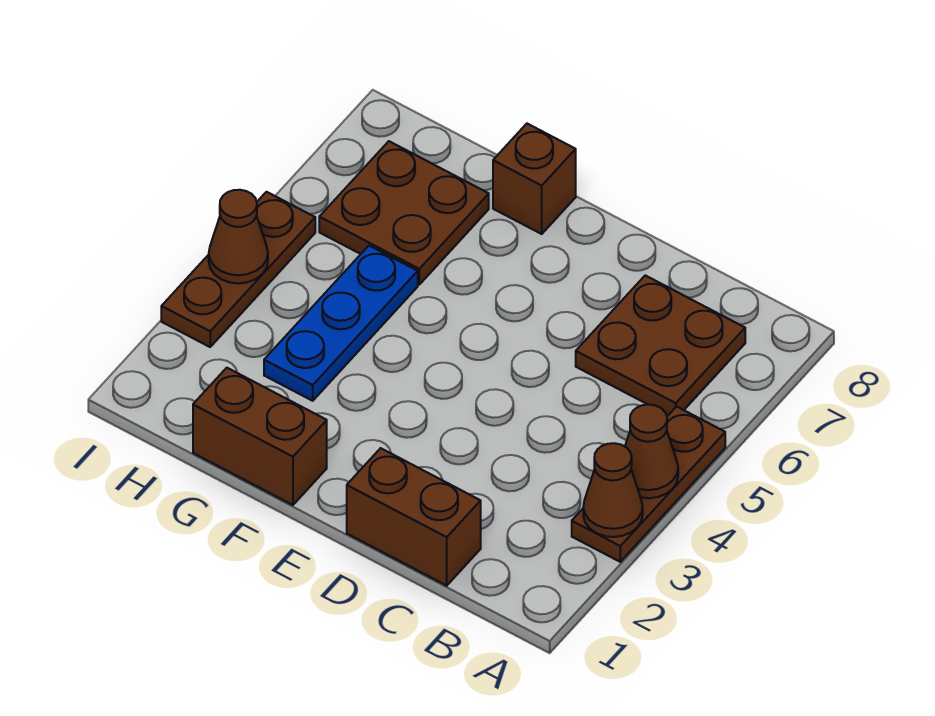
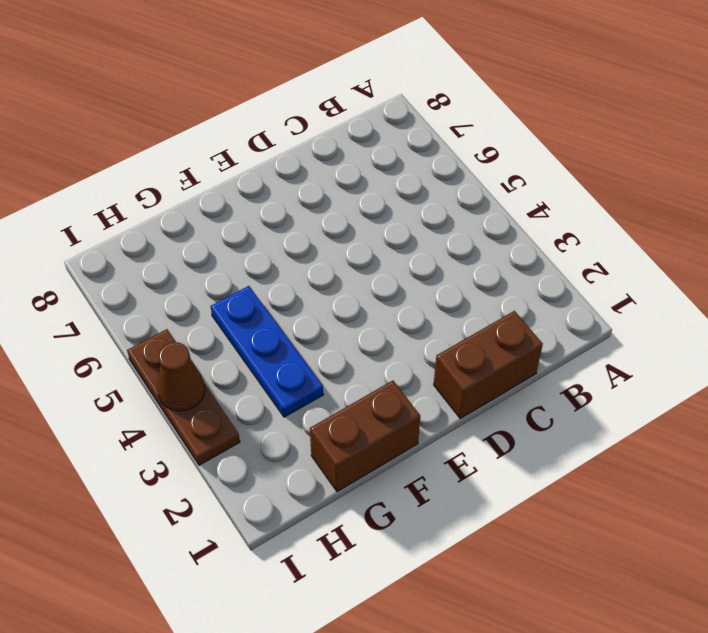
none -> brown 1x3 plate [572,407,725,562]
none -> brown 2x2 plate [576,275,745,415]

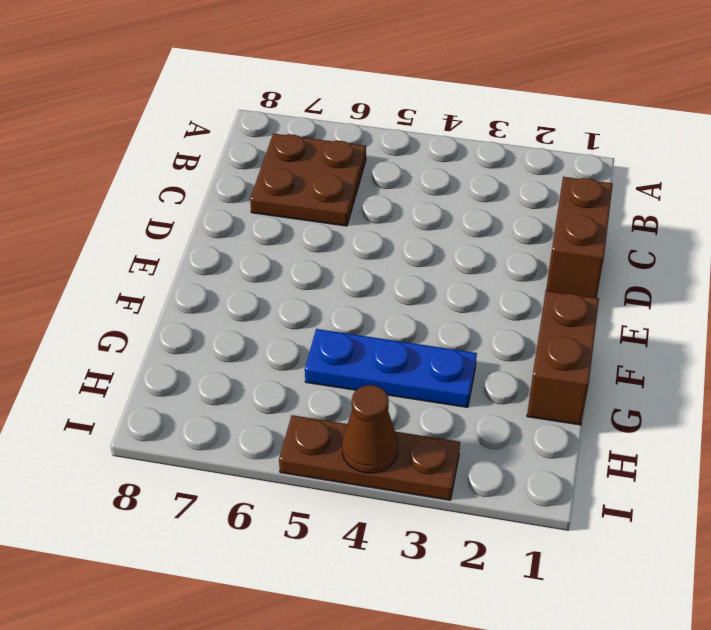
none -> brown 1x3 plate [572,407,725,562]
none -> brown 1x1 brick [493,124,576,234]

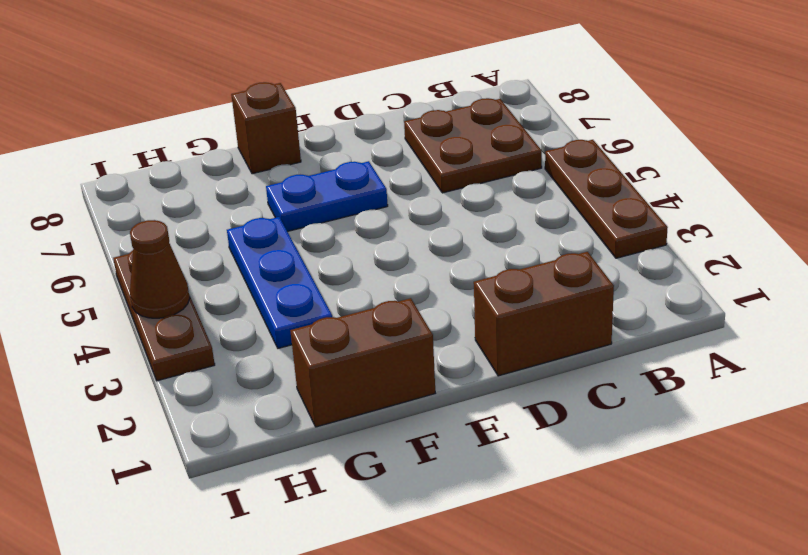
blue 1x2 plate [266,161,388,232] -> none
none -> brown 2x2 plate [319,141,489,284]
none -> brown 1x1 cone [583,443,643,537]

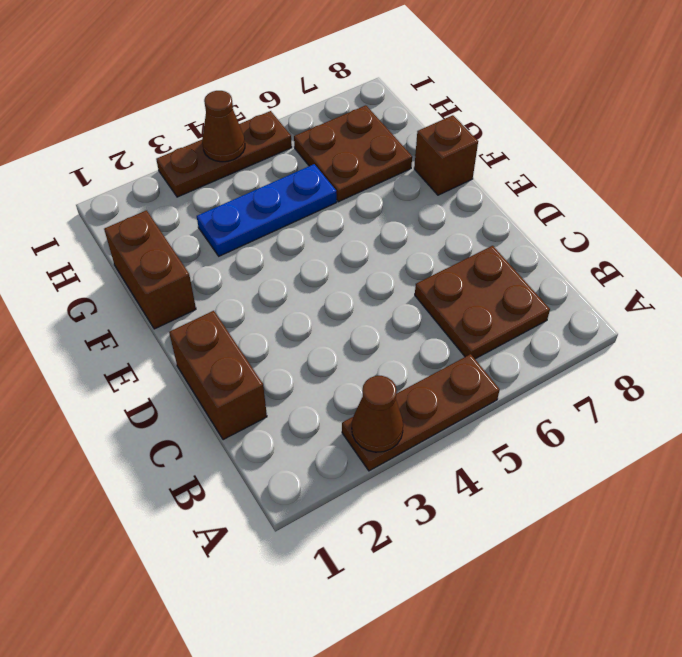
none -> brown 1x1 cone [625,405,678,498]

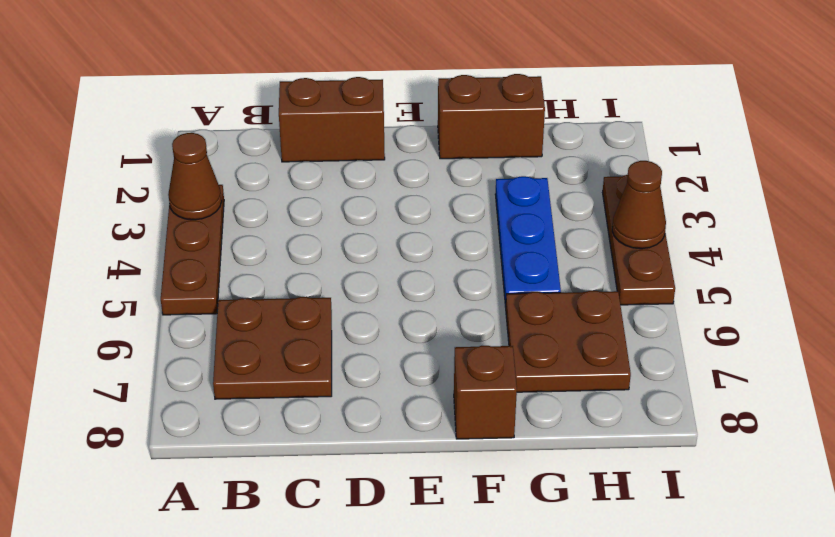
none -> brown 1x1 cone [625,405,678,498]

